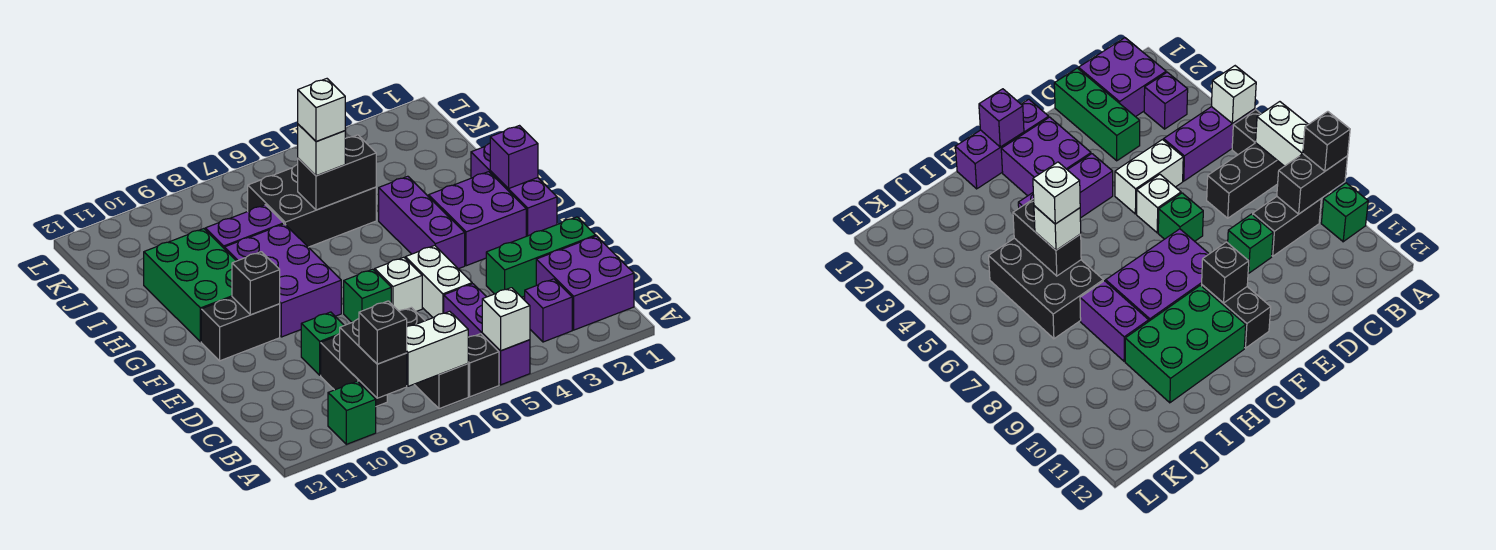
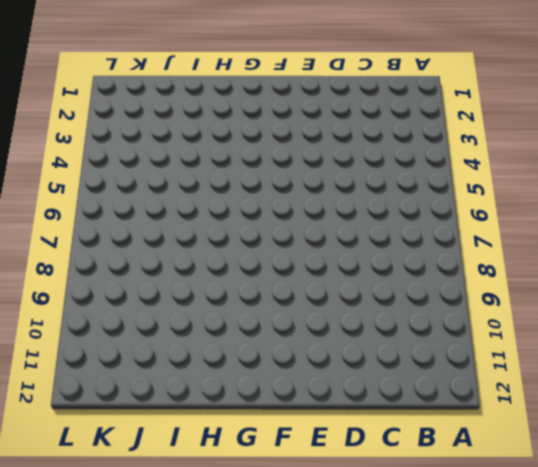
none -> purple 1x3 brick [444,284,530,385]
none -> black 1x1 brick [468,334,499,397]
none -> black 1x3 brick [399,307,468,409]

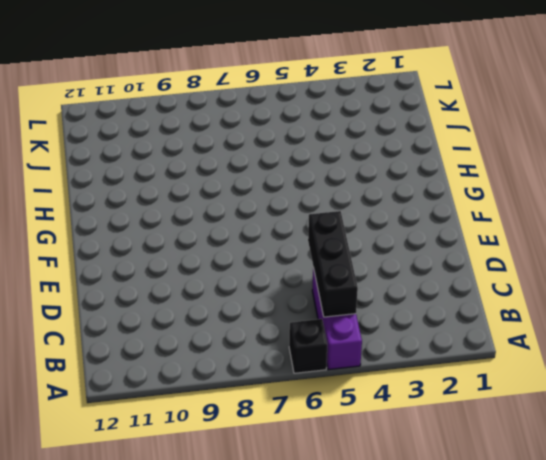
black 1x3 brick [308,211,358,317] -> black 1x3 brick moved to [399,307,468,409]
none -> green 1x1 brick [328,381,376,444]
none -> purple 2x2 brick [536,236,634,330]
none -> purple 1x1 brick [524,279,572,342]

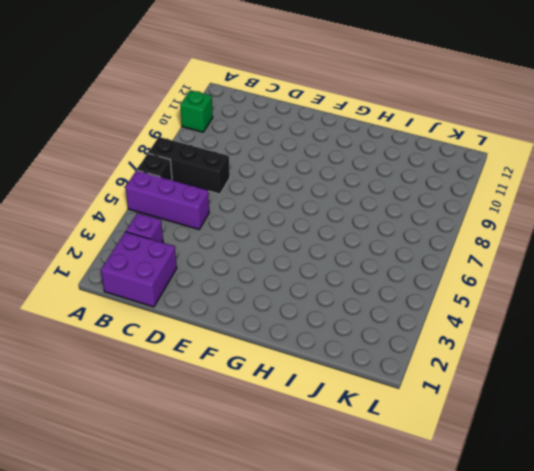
none -> black 1x2 brick [321,334,387,407]
none -> green 1x3 brick [486,217,595,297]
none -> white 1x2 brick [405,245,472,318]

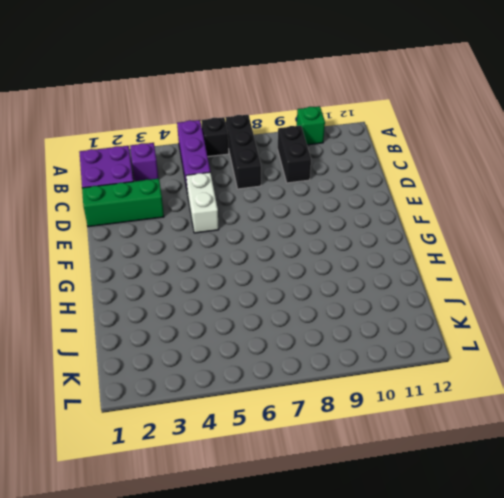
none -> green 1x1 brick [301,312,344,375]
none -> white 1x1 brick [375,257,422,311]
none -> green 1x1 brick [344,269,391,322]

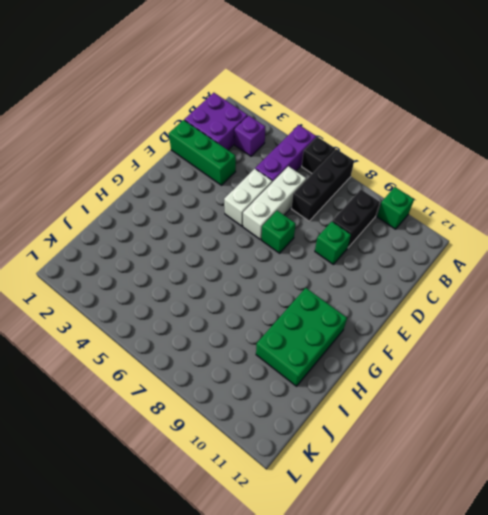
white 1x3 brick [243,166,306,240] -> white 1x1 brick [375,257,422,311]
none -> purple 1x3 brick [471,143,557,236]
none -> purple 2x2 brick [429,172,526,266]
none -> purple 1x3 brick [379,176,465,269]

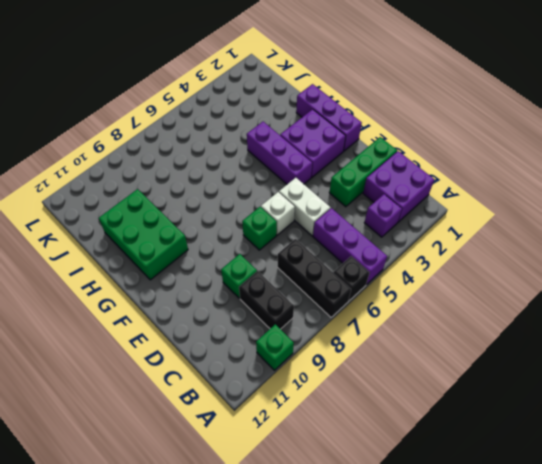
none -> purple 2x3 brick [225,224,341,337]
none -> black 1x2 brick [201,297,280,361]
none -> black 2x3 brick [248,165,376,247]

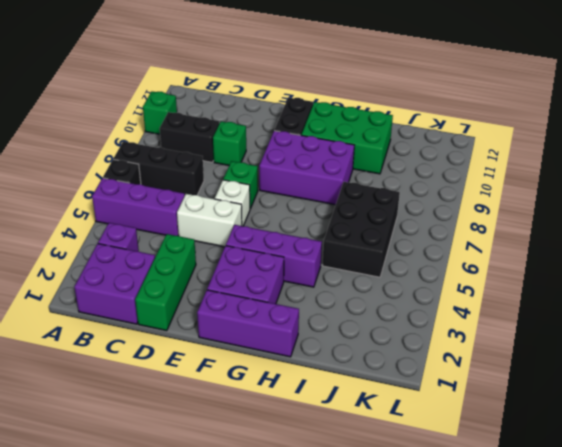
none -> purple 1x2 brick [205,205,284,249]
none -> white 1x1 brick [482,288,530,351]
none -> white 1x2 brick [407,311,468,386]

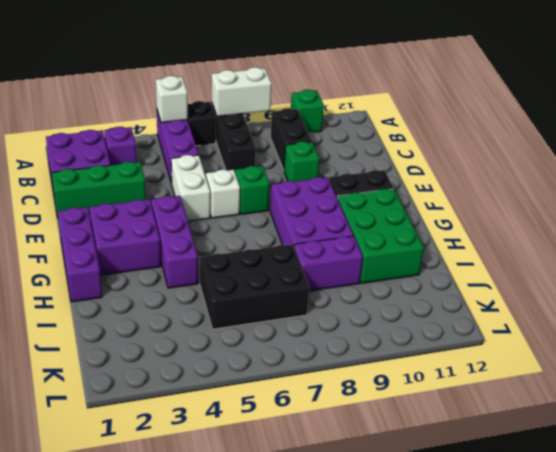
none -> black 1x2 brick [340,319,407,398]
none -> black 1x1 brick [232,252,280,315]
none -> purple 1x1 brick [490,126,538,189]

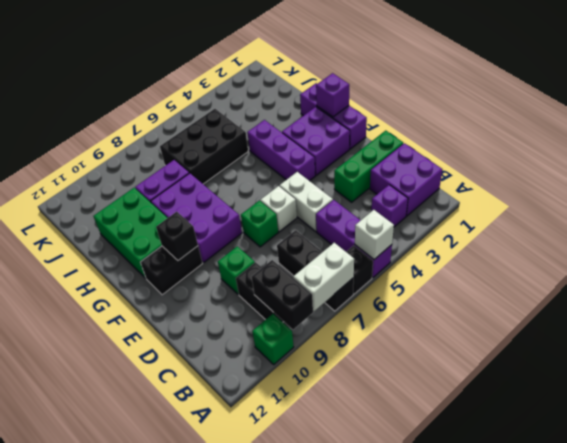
none -> black 1x2 brick [298,135,376,210]
none -> black 1x1 brick [359,301,407,364]
none -> white 1x1 brick [298,124,345,176]

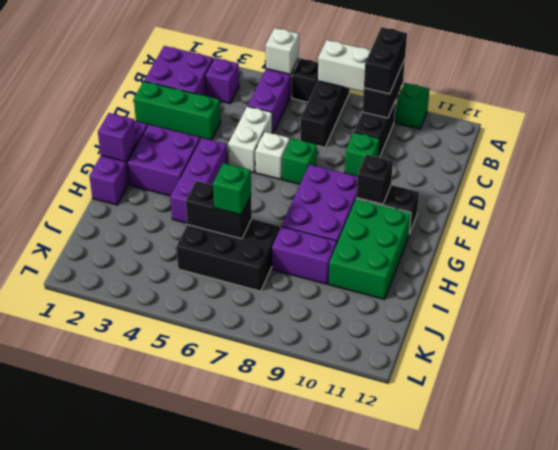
black 1x2 brick [364,27,407,94] -> black 1x1 brick [359,301,407,364]
green 1x1 brick [213,163,251,215] -> white 1x1 brick [298,124,345,176]
none -> white 1x1 brick [298,79,345,142]

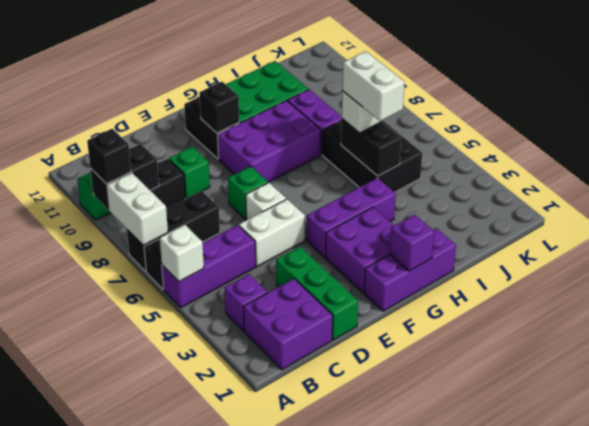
white 1x2 brick [342,51,404,121] -> white 1x1 brick [298,79,345,142]

